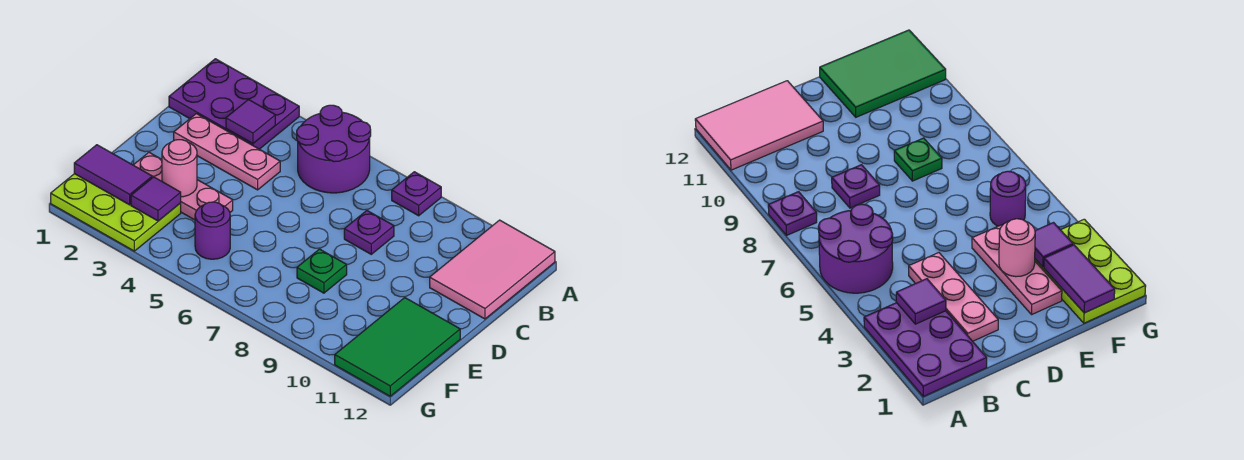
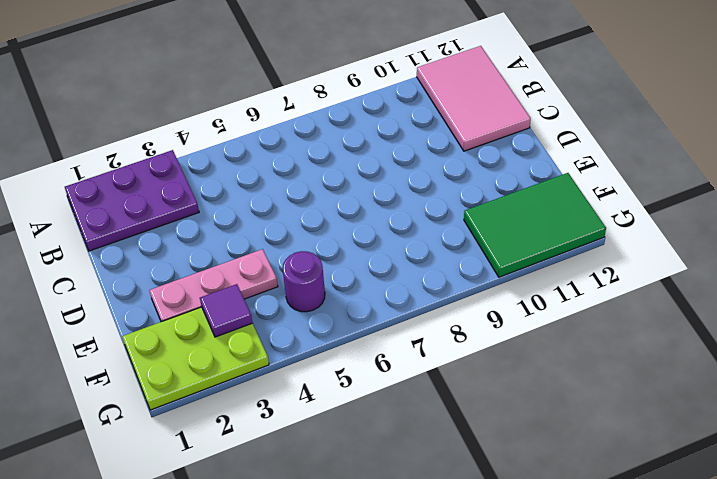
green 2x3 tile [464,173,606,277] -> green 2x3 tile turned to [335,298,460,396]
none -> purple 2x2 round brick [297,105,371,193]
none -> purple 1x1 plate [392,172,441,216]
none -> pink 1x3 plate [174,114,280,190]

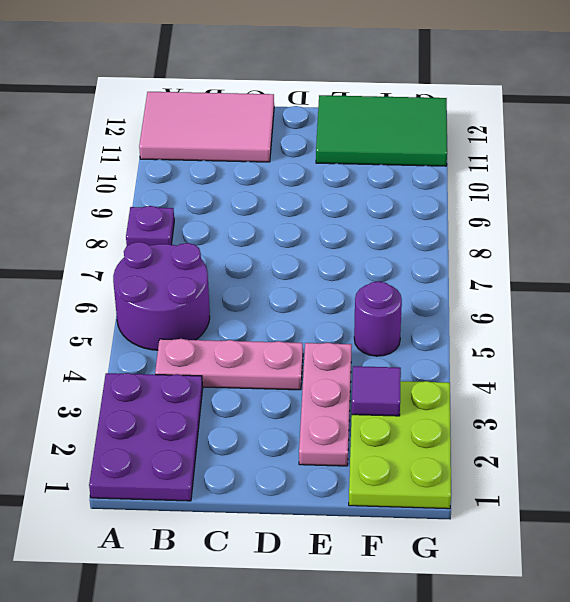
pink 1x3 plate [155,339,303,390] -> pink 1x3 plate turned to [174,114,280,190]
none -> purple 1x1 plate [344,211,394,254]
none -> green 1x1 plate [297,249,347,293]
none -> purple 1x1 tile [226,100,275,144]

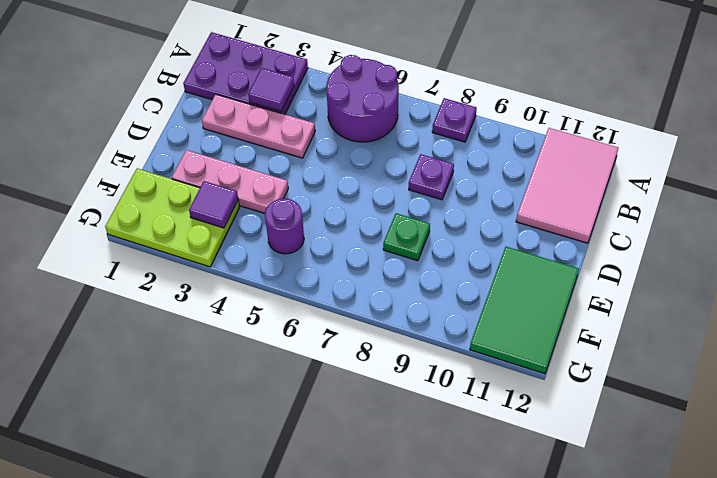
none -> pink 1x1 round brick [162,140,197,197]
none -> purple 1x2 tile [74,145,152,205]

